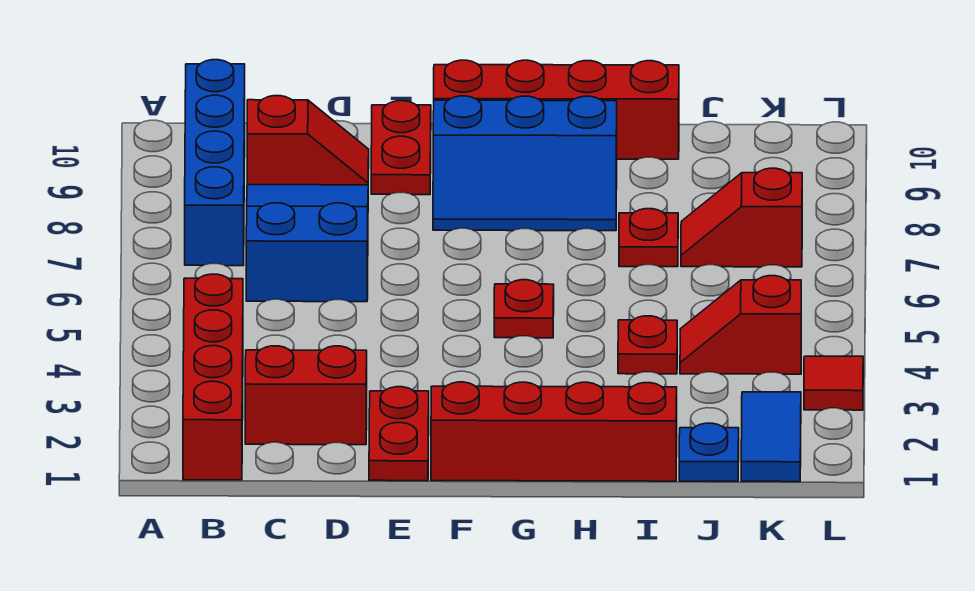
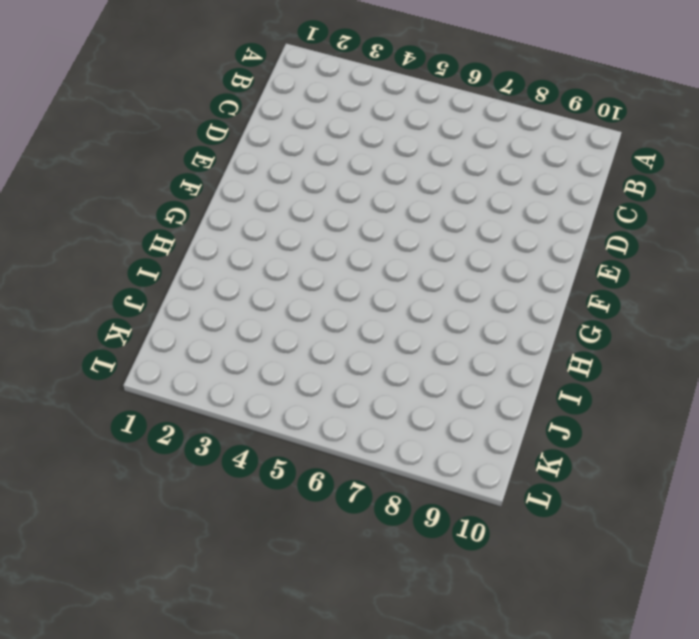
none -> red 1x4 brick [183,274,243,480]
none -> blue 1x4 brick [185,60,245,266]
none -> red 1x2 brick [245,346,367,445]

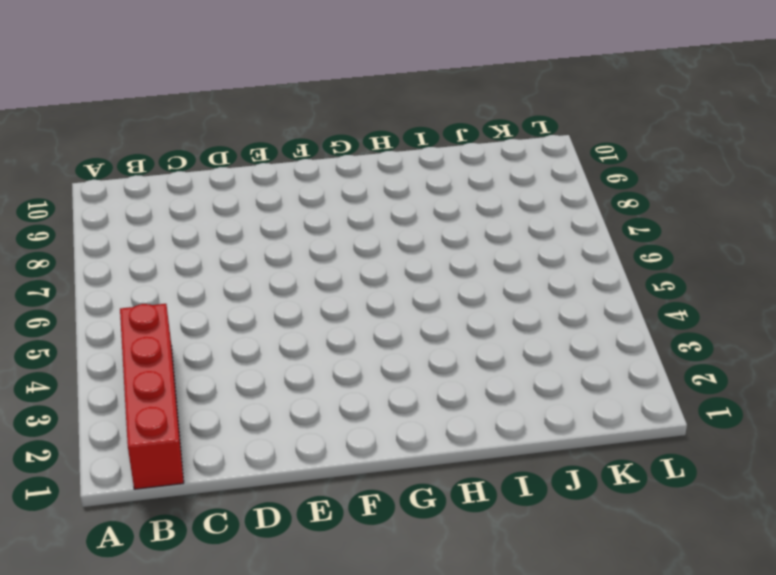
none -> blue 1x4 brick [185,60,245,266]
none -> red 1x2 brick [245,346,367,445]
none -> blue 2x3 slope [246,185,368,302]

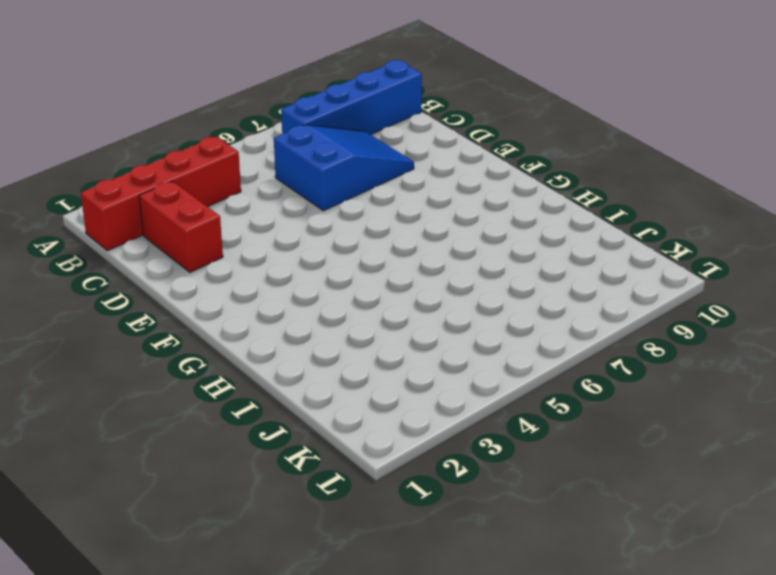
none -> red 1x2 slope [247,96,369,185]
none -> red 1x2 plate [369,387,429,481]
none -> red 1x2 plate [371,101,431,195]

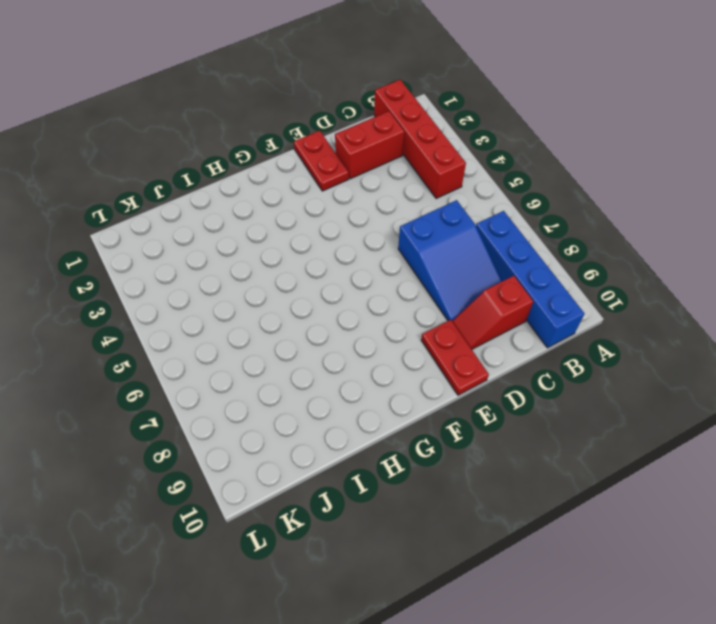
none -> red 1x4 brick [431,382,677,481]
none -> blue 2x3 slope [433,96,617,231]
none -> red 1x4 brick [434,60,679,159]

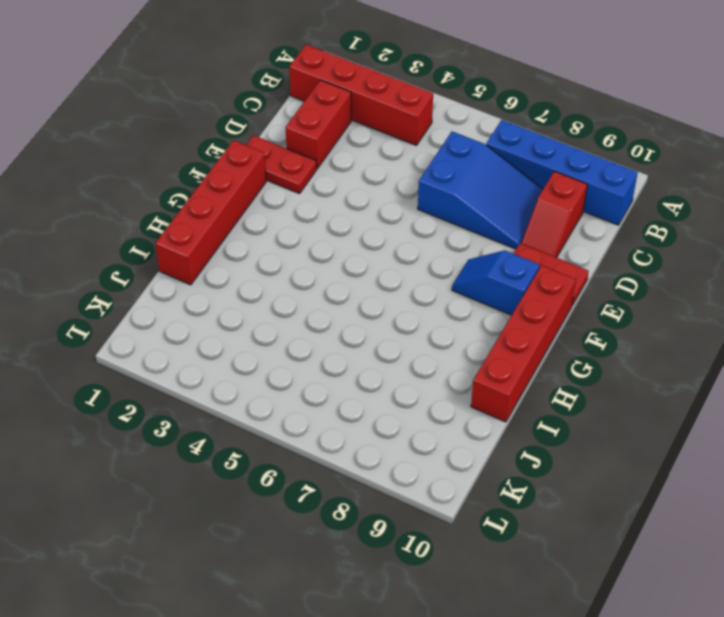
blue 1x2 slope [452,250,540,315] -> blue 2x3 slope [433,96,617,231]
none -> red 1x1 plate [494,280,554,338]
none -> red 1x1 plate [618,316,677,374]
none -> red 1x1 plate [619,209,678,267]

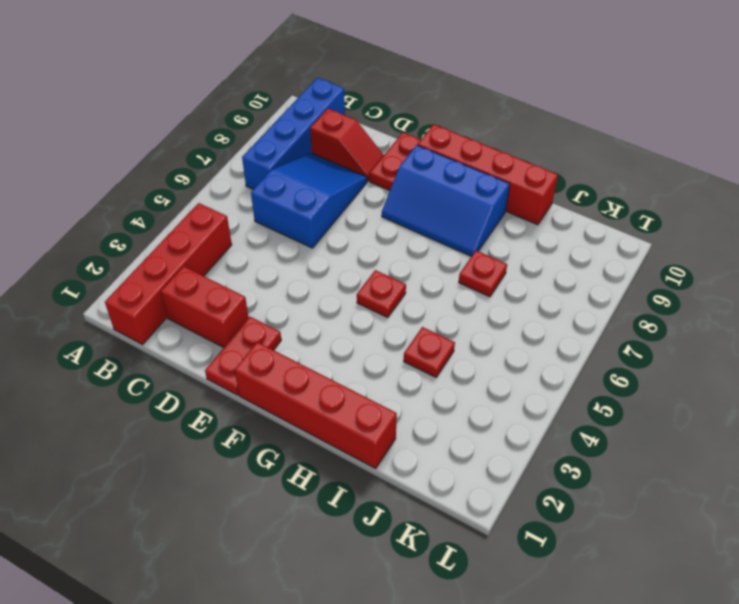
none -> blue 1x1 plate [679,423,739,481]
none -> red 1x2 slope [680,276,801,374]
none -> red 1x2 slope [681,168,802,267]

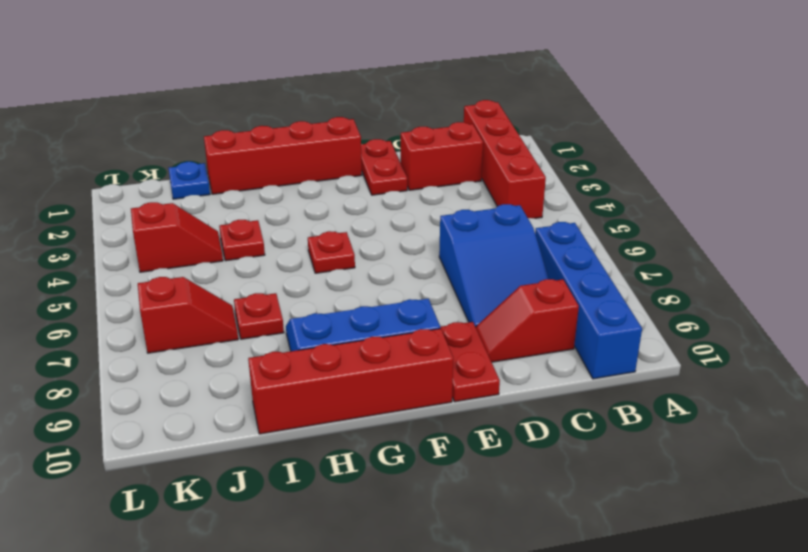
none -> blue 1x2 tile [741,392,801,482]
none -> red 1x1 tile [804,356,863,410]

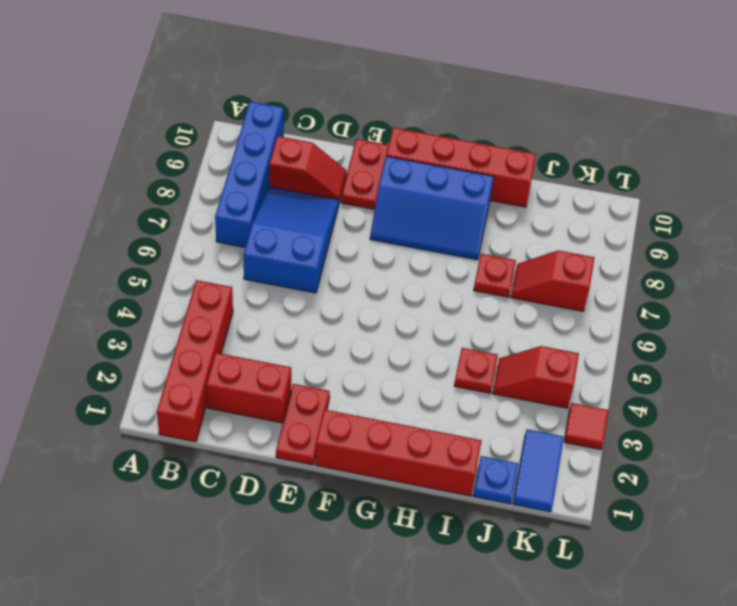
none -> red 1x1 plate [494,280,554,338]

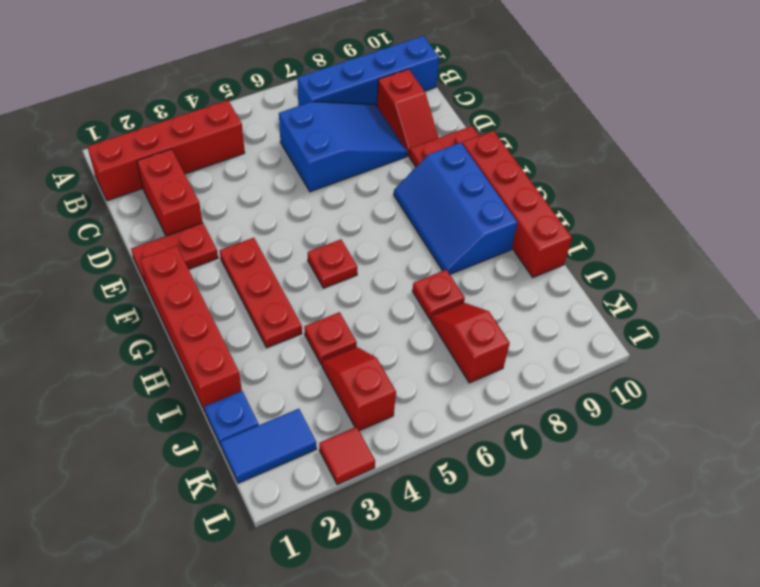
red 1x3 plate [220,238,302,348] -> none

